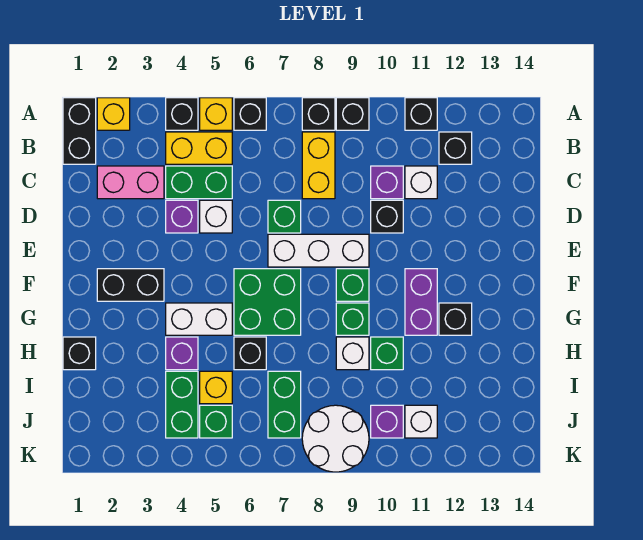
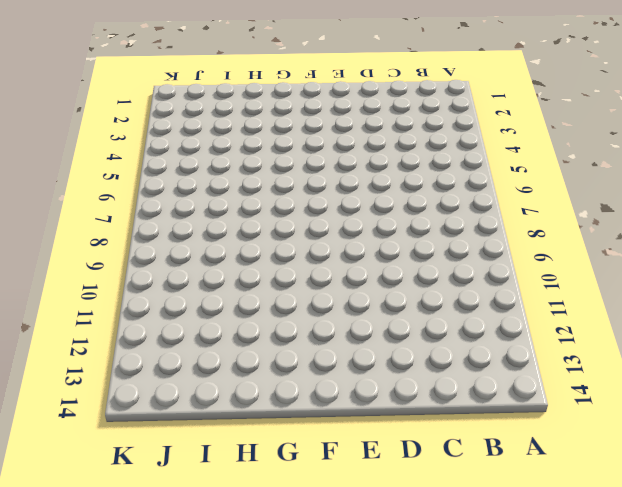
none -> black 1x2 brick [63,98,96,164]
none -> yellow 1x1 brick [97,98,130,130]
none -> black 1x1 brick [166,98,198,130]
none -> yellow 1x1 brick [200,98,232,130]

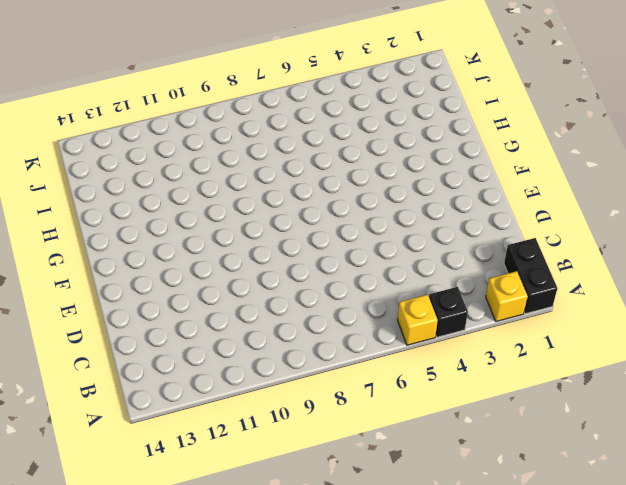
none -> black 1x1 brick [234,98,266,130]
none -> black 1x1 brick [302,98,335,130]
none -> black 1x1 brick [336,98,369,130]
none -> black 1x1 brick [405,98,437,130]

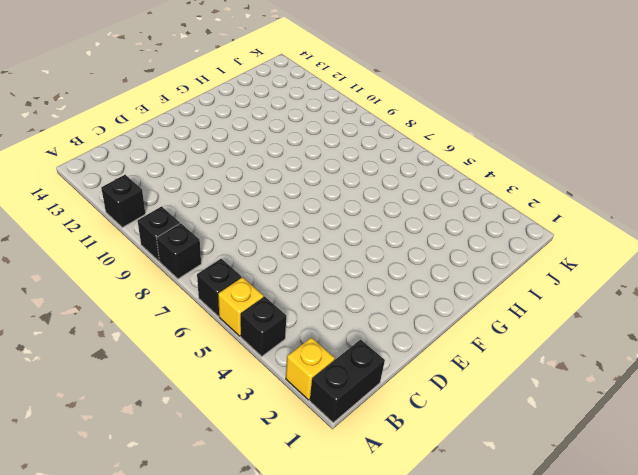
none -> yellow 1x2 brick [166,132,232,164]
none -> yellow 1x2 brick [302,132,335,199]
none -> black 1x1 brick [439,132,472,164]
none -> pink 1x2 brick [97,166,164,199]

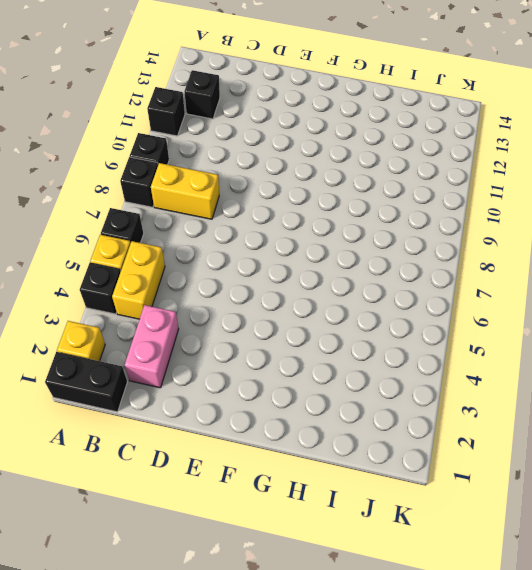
none -> green 1x2 brick [166,166,232,199]
none -> purple 1x1 brick [371,166,403,199]
none -> white 1x1 brick [405,166,437,199]
none -> purple 1x1 brick [166,200,198,233]

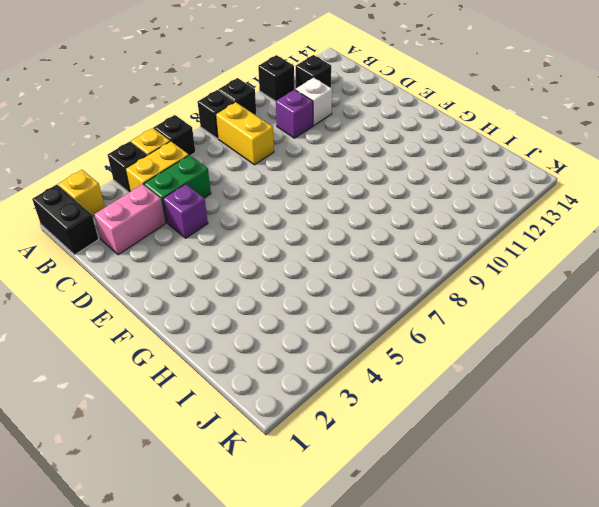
none -> white 1x1 brick [200,200,232,233]
none -> green 1x1 brick [268,200,301,233]
none -> black 1x1 brick [371,200,403,233]
none -> white 1x3 brick [268,234,369,267]

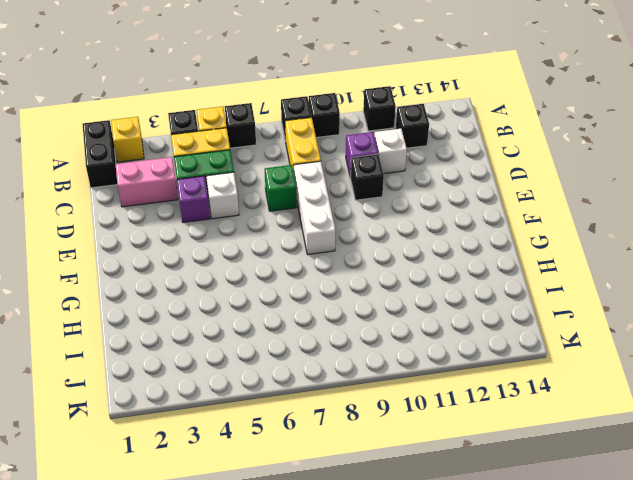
white 1x3 brick [293,161,336,255] -> white 1x3 brick turned to [268,234,369,267]
none -> black 1x2 brick [97,269,164,301]
none -> green 2x2 brick [234,269,301,335]
none -> green 1x1 brick [336,269,369,301]
none -> purple 1x2 brick [405,269,437,335]

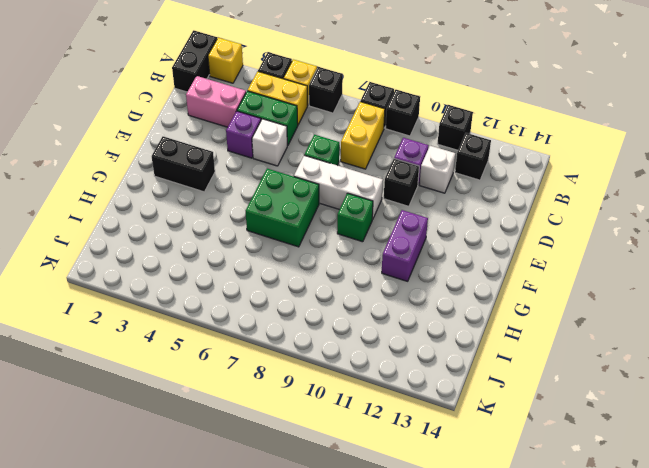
none -> white 1x2 brick [166,303,232,335]
none -> green 1x1 brick [336,303,369,335]
none -> black 1x1 brick [439,303,472,335]
none -> black 1x1 brick [63,337,96,370]

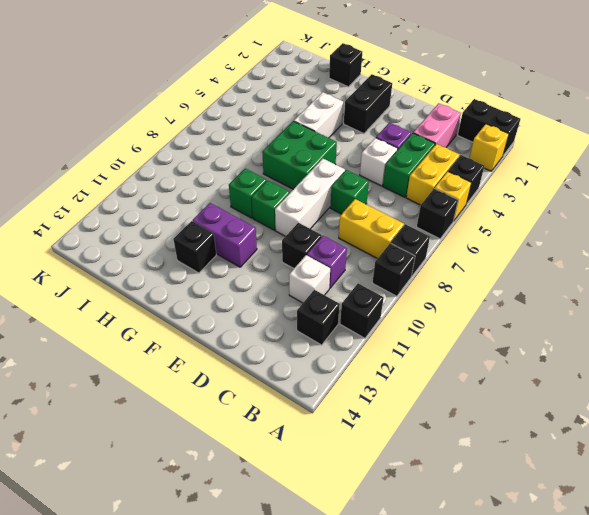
none -> purple 1x1 brick [166,337,198,370]
none -> black 1x1 brick [234,337,266,370]
none -> white 1x1 brick [336,337,369,370]
none -> green 1x1 brick [371,337,403,370]

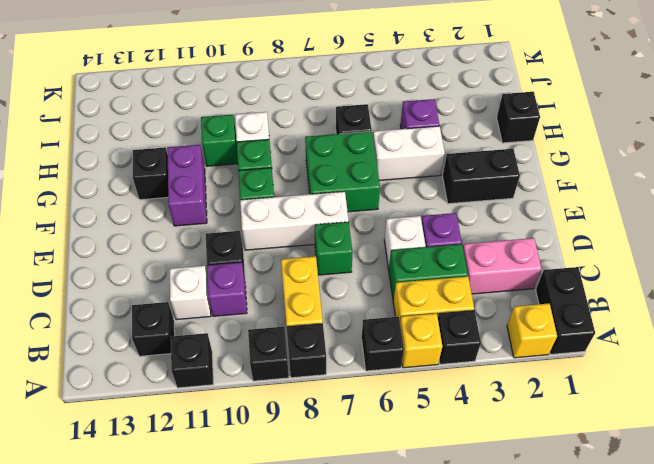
none -> green 1x2 brick [166,371,198,438]
none -> yellow 1x1 brick [200,371,232,404]
none -> green 1x2 brick [268,371,301,438]
none -> green 1x1 brick [200,405,232,438]

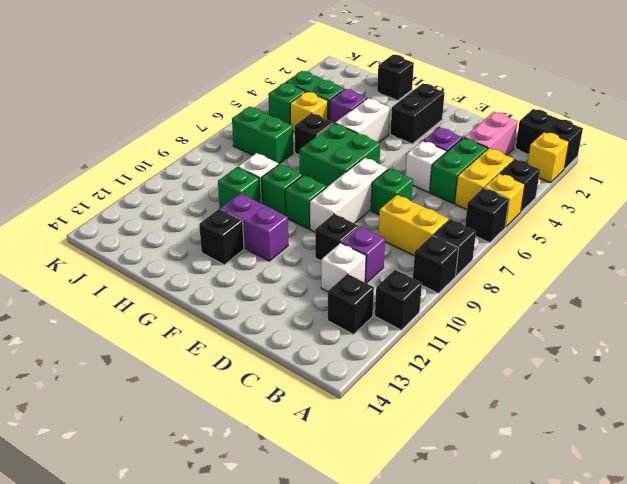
none -> white 2x2 round brick [302,405,369,472]
none -> purple 1x1 brick [371,405,403,438]
none -> white 1x1 brick [405,405,437,438]

